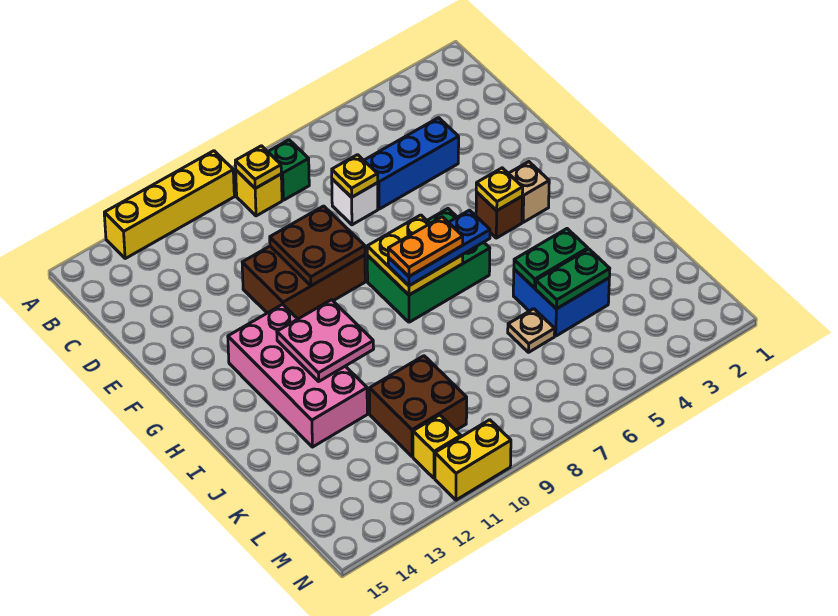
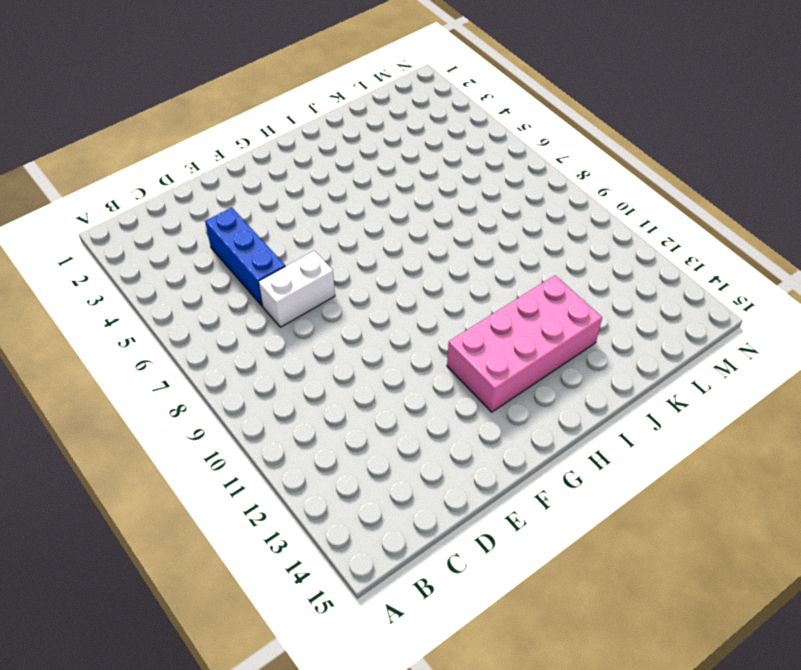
white 1x2 brick [259,251,335,327] -> white 1x1 brick [332,179,378,225]
none -> yellow 1x4 brick [104,151,234,259]
none -> green 1x1 brick [268,140,309,200]
none -> yellow 1x1 brick [236,170,282,216]

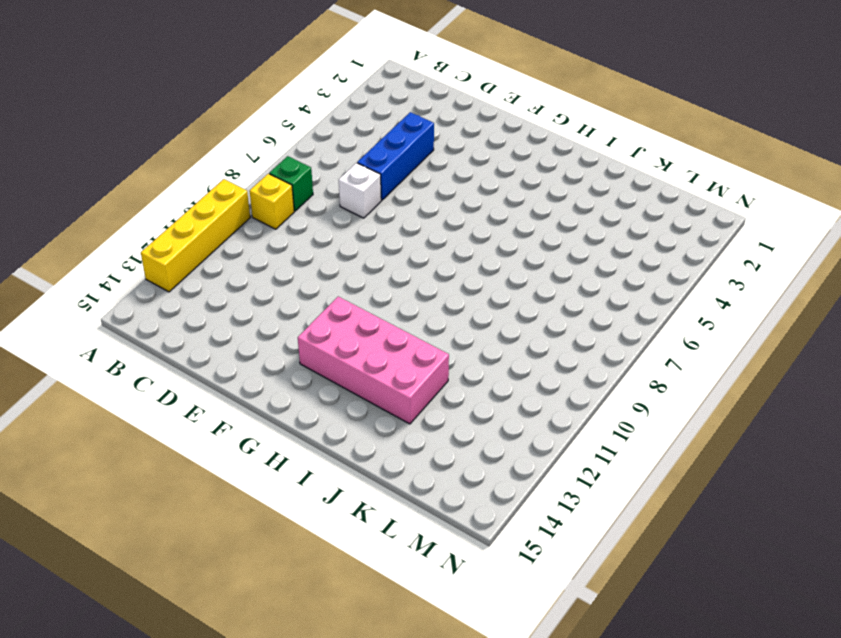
none -> brown 2x3 brick [242,246,365,319]
none -> tan 1x1 brick [508,162,549,222]
none -> brown 1x1 brick [476,192,522,238]

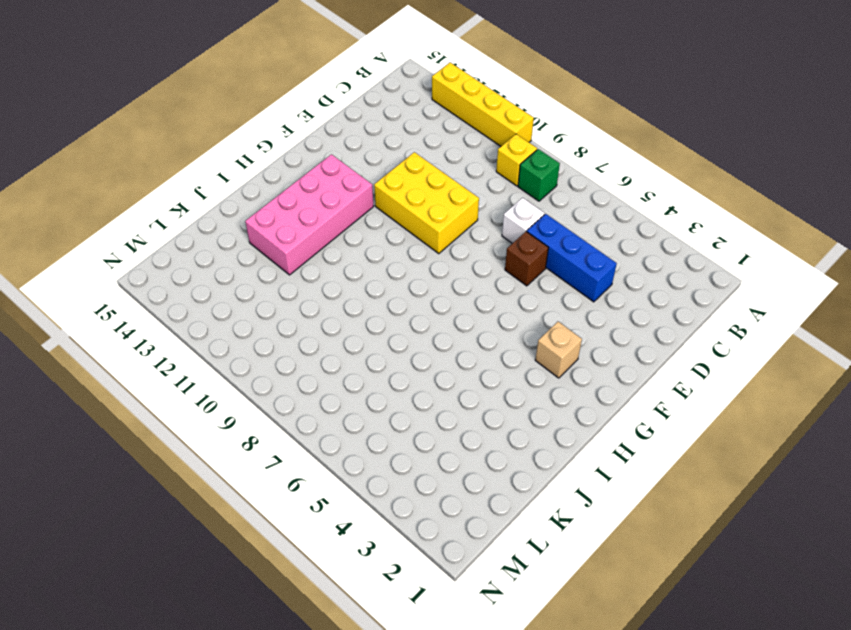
brown 1x1 brick [505,232,548,286] -> brown 1x1 brick moved to [476,192,522,238]
yellow 2x3 brick [374,152,479,253] -> brown 2x3 brick [242,246,365,319]
none -> green 2x3 brick [367,209,490,322]
none -> blue 2x2 brick [513,269,609,336]
none -> tan 1x1 plate [508,309,555,352]

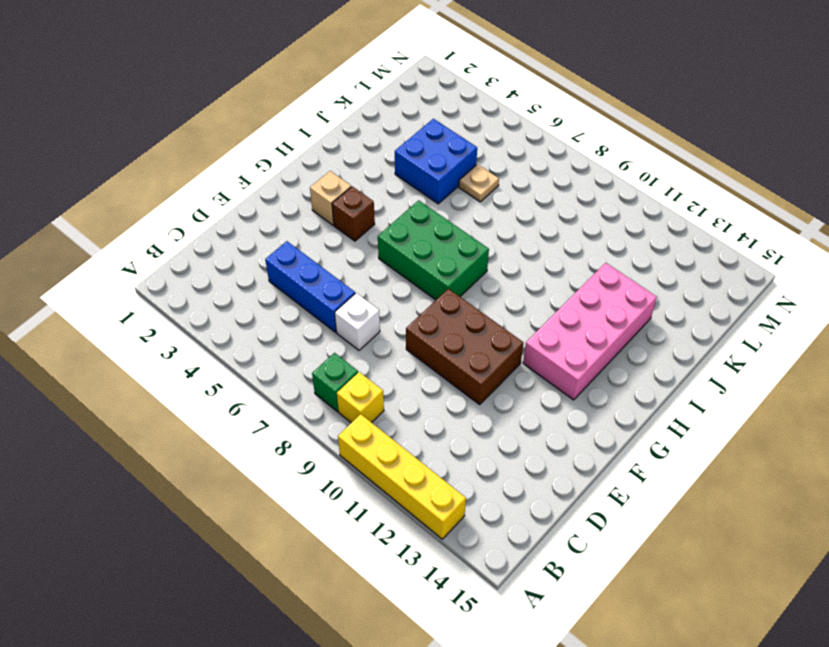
none -> brown 2x2 brick [369,356,467,456]
none -> yellow 1x1 brick [413,415,461,478]
none -> yellow 1x2 brick [435,420,511,500]

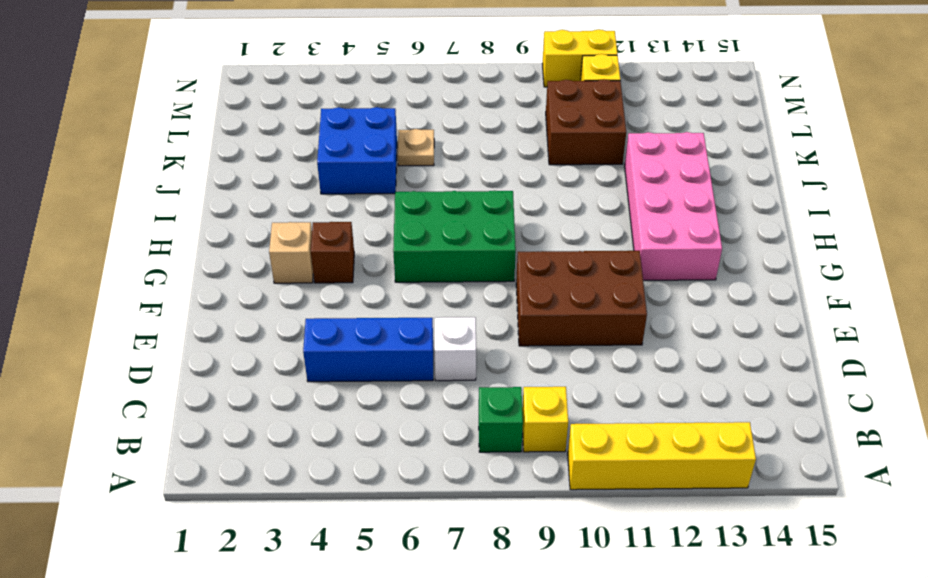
none -> yellow 1x1 plate [235,146,281,188]
none -> yellow 1x1 plate [332,155,378,197]
none -> brown 2x2 plate [270,206,365,286]

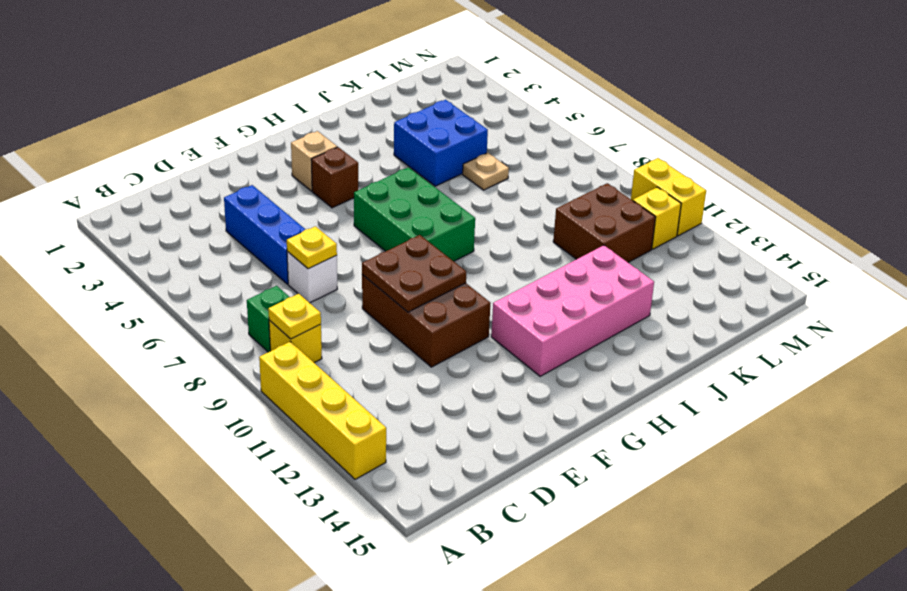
none -> yellow 1x1 plate [476,168,523,211]
none -> yellow 2x2 plate [367,215,463,295]
none -> pink 2x2 plate [277,300,374,381]

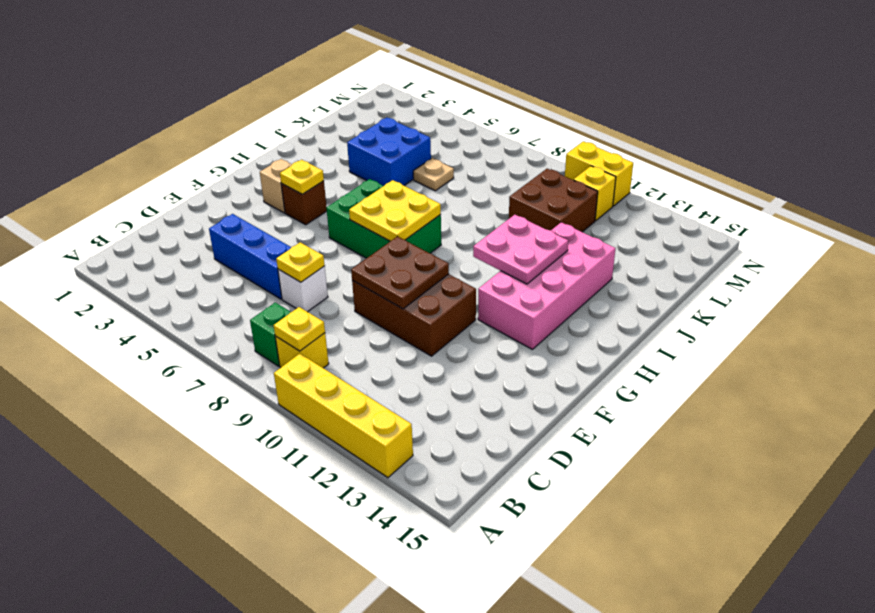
none -> green 1x2 plate [514,229,588,288]
none -> green 1x2 plate [536,249,610,309]
none -> blue 1x3 plate [388,210,490,286]

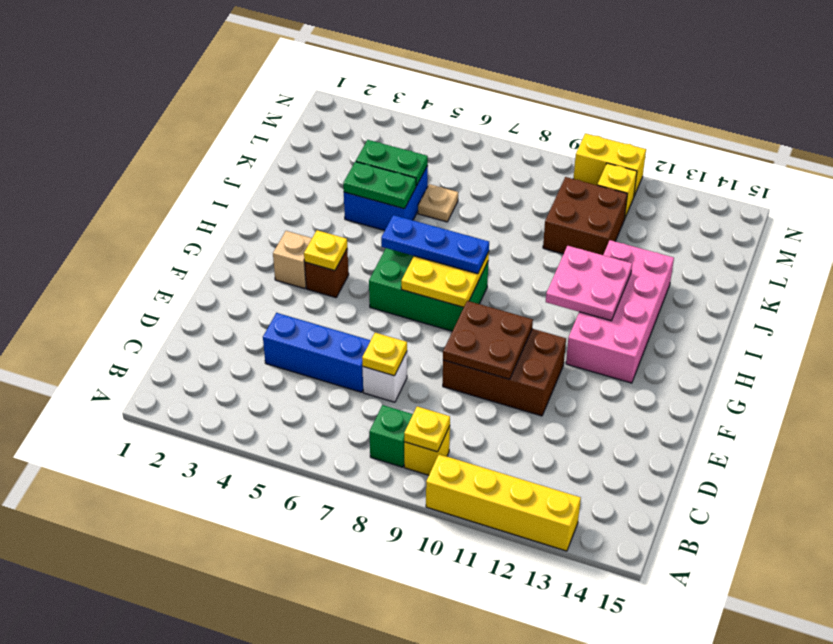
none -> orange 1x2 plate [388,217,463,276]

